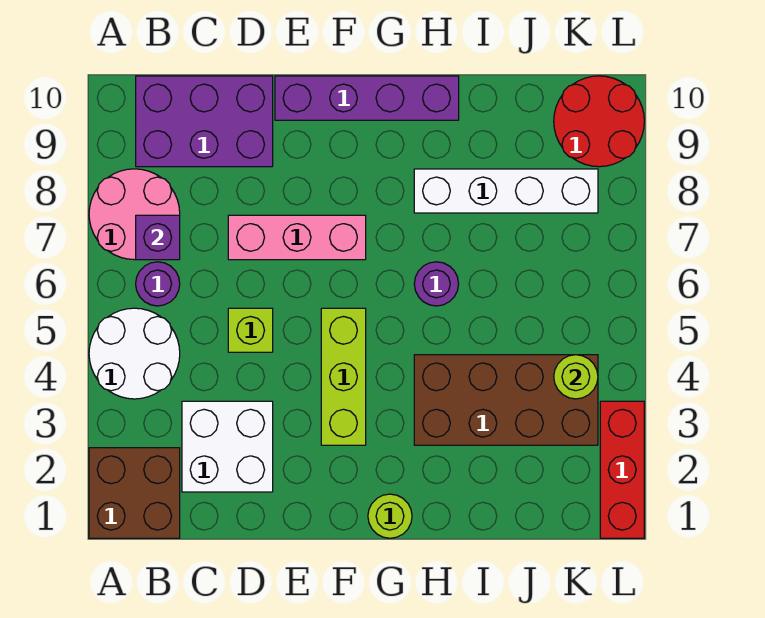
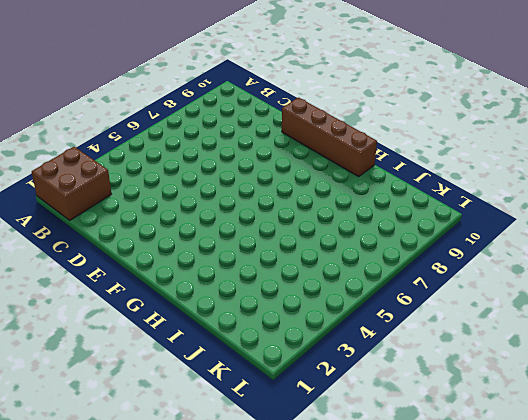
brown 1x4 brick [282,98,377,177] -> purple 1x4 brick [275,76,459,120]
none -> white 2x2 round brick [89,308,180,399]
none -> pink 2x2 round brick [89,169,180,260]
none -> purple 1x1 round brick [136,262,180,306]

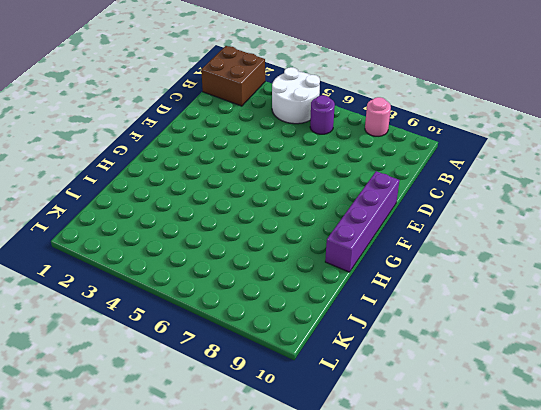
pink 1x1 round brick [365,97,391,136] -> pink 2x2 round brick [89,169,180,260]
none -> purple 2x3 brick [136,76,273,167]
none -> white 2x2 brick [182,401,273,492]
none -> lime 1x1 brick [228,308,273,352]

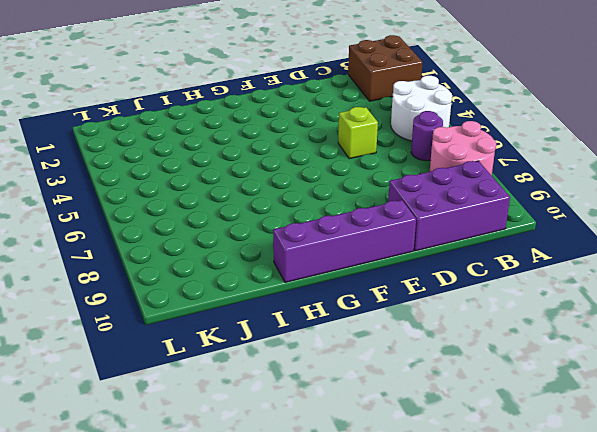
none -> white 2x2 brick [182,401,273,492]
none -> pink 1x3 brick [228,215,366,260]
none -> lime 1x3 brick [321,308,366,445]

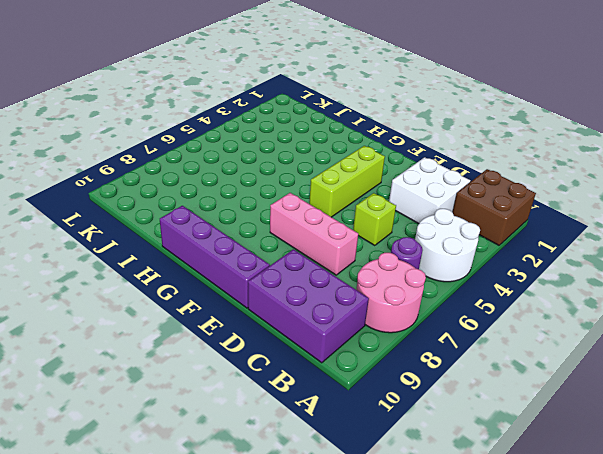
none -> lime 1x1 round brick [368,494,412,538]
none -> brown 2x4 brick [414,355,598,445]
none -> purple 1x1 round brick [414,262,459,306]

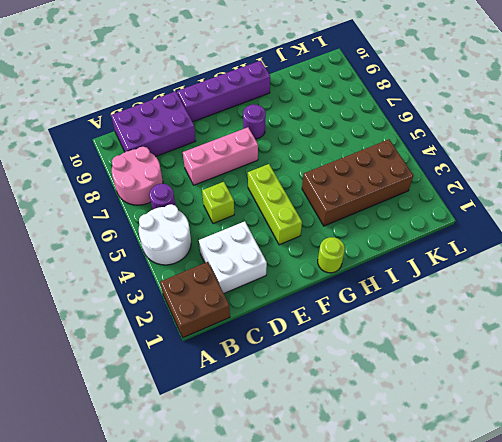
purple 1x1 round brick [243,105,266,139] -> purple 1x1 round brick moved to [414,262,459,306]
none -> white 1x4 brick [414,169,598,213]
none -> red 2x2 round brick [554,76,644,167]
none -> red 1x3 brick [600,401,644,538]

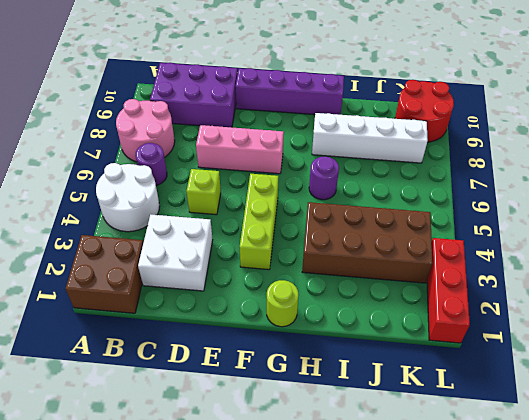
none -> purple 1x1 brick [136,215,180,260]
none -> lime 1x1 round brick [554,355,598,399]

